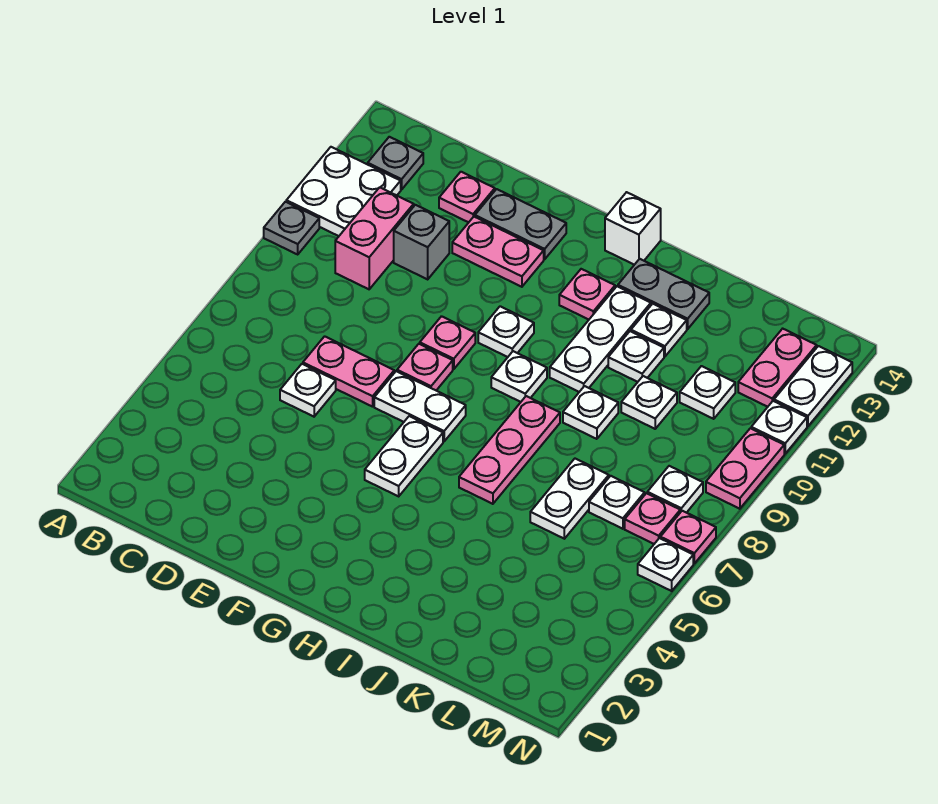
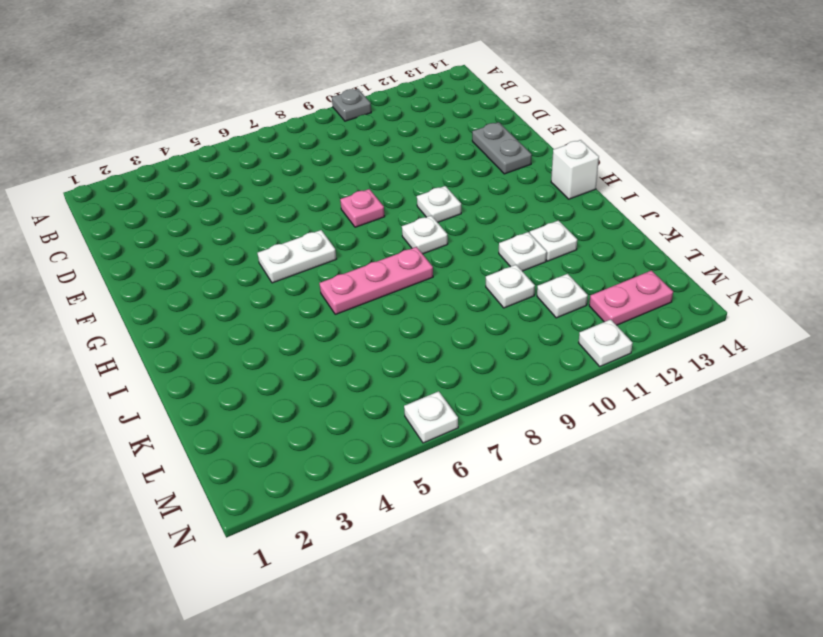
none -> white 2x2 plate [286,147,401,236]
none -> grey 1x1 plate [368,137,423,190]
none -> pink 1x2 brick [335,187,414,289]
none -> white 1x1 plate [280,364,336,417]

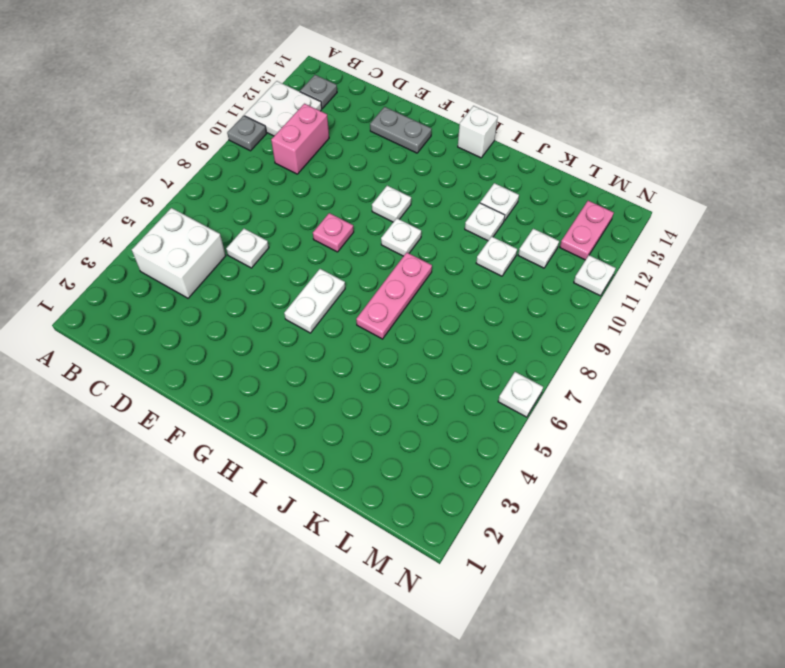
white 2x2 brick [132,208,226,298] -> none
none -> pink 1x2 plate [303,336,394,407]
none -> grey 1x1 brick [394,205,449,279]
none -> pink 1x1 plate [439,172,495,222]
none -> pink 1x2 plate [452,217,544,287]

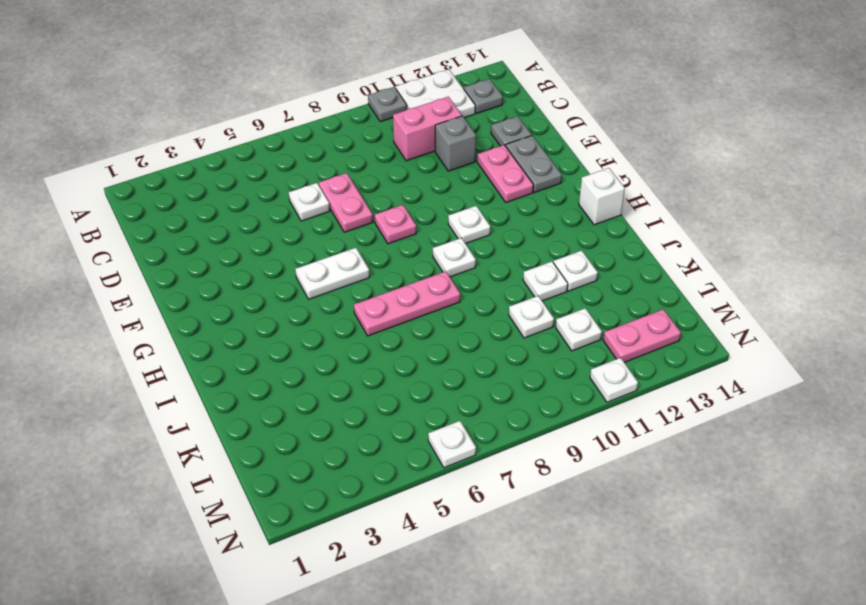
grey 1x1 plate [491,116,532,146] -> pink 1x1 plate [439,172,495,222]
none -> white 1x2 plate [374,371,466,441]
none -> pink 1x1 plate [420,316,475,369]
none -> pink 1x1 plate [559,269,615,319]
none -> white 1x3 plate [550,286,651,392]

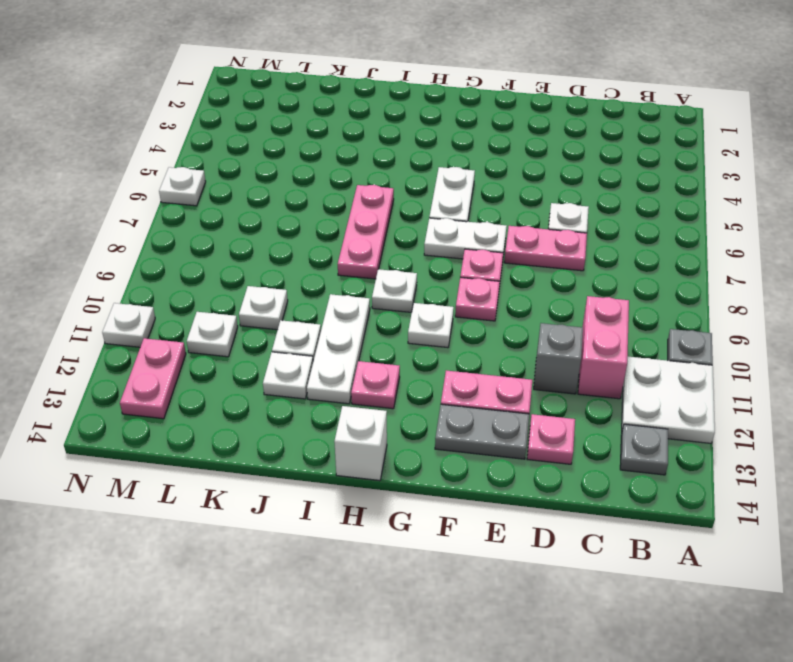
none -> grey 1x2 plate [618,259,709,329]
none -> white 1x1 plate [563,386,618,439]
none -> white 1x2 plate [530,459,609,539]
none -> white 1x1 plate [589,476,645,529]

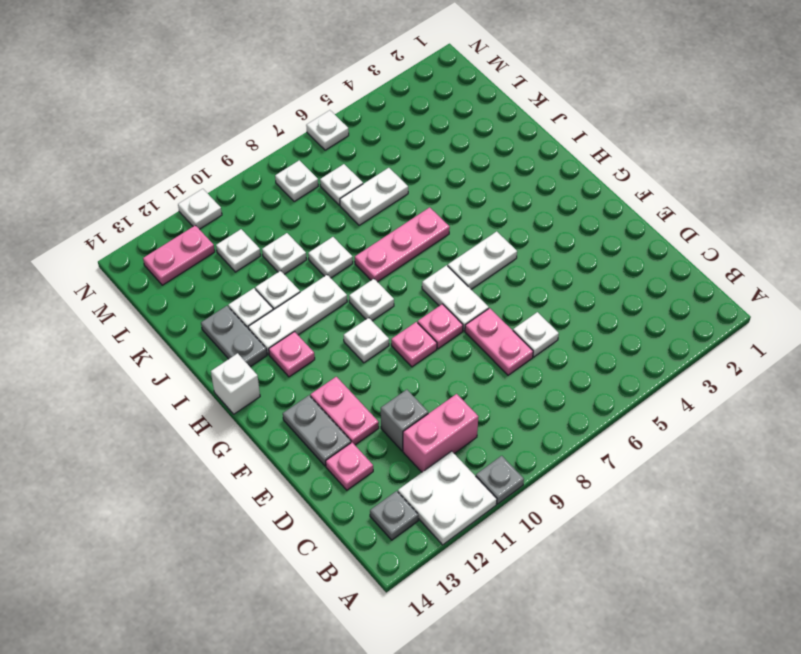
none -> pink 1x1 plate [625,493,680,544]
none -> pink 1x1 plate [660,511,716,563]
none -> pink 1x2 plate [706,428,784,509]
none -> white 1x2 plate [774,346,852,426]

